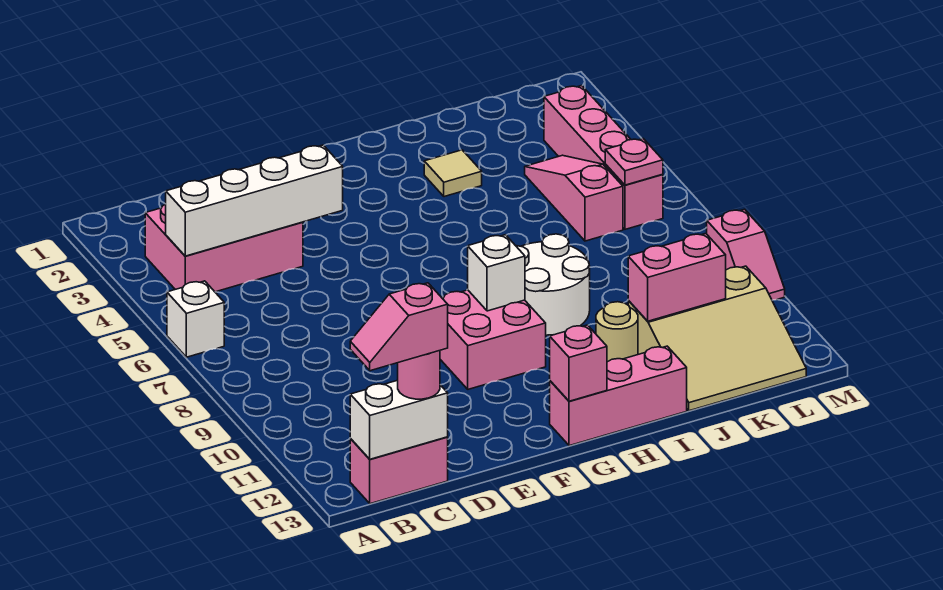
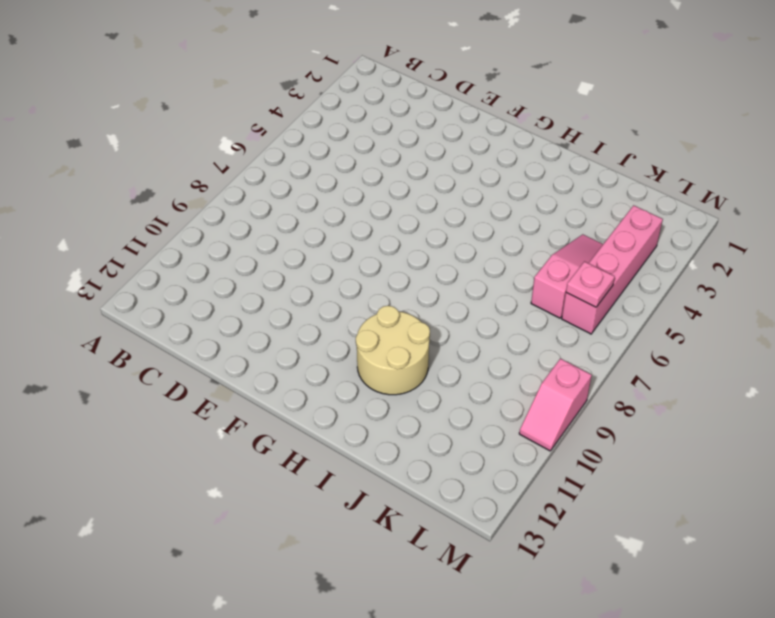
tan 2x2 round brick [356,306,430,395] -> tan 1x1 round brick [596,302,638,362]
none -> white 1x1 brick [167,281,224,357]
none -> pink 2x3 brick [145,204,303,292]
none -> pink 1x2 brick [350,437,448,504]

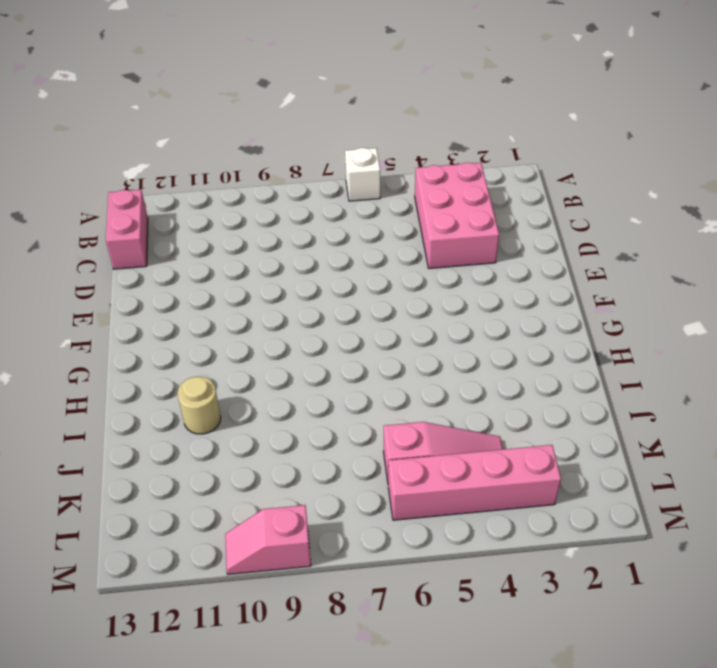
none -> pink 2x2 brick [440,290,546,389]
none -> pink 1x3 brick [550,346,687,446]
none -> white 2x2 round brick [516,234,590,335]

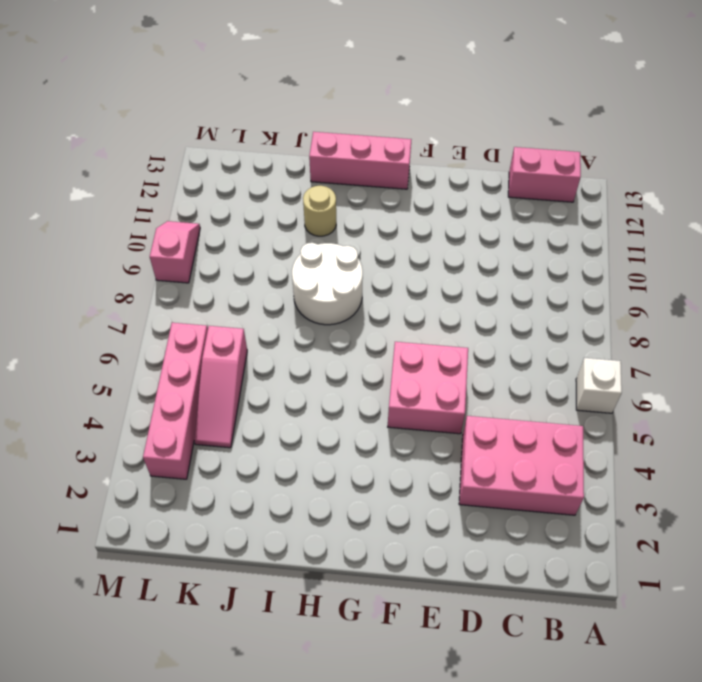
pink 2x2 brick [388,342,468,434] -> pink 2x2 brick moved to [440,290,546,389]
none -> tan 1x1 tile [424,150,482,197]
none -> tan 3x3 slope [628,266,806,411]
none -> white 1x4 brick [166,145,343,256]

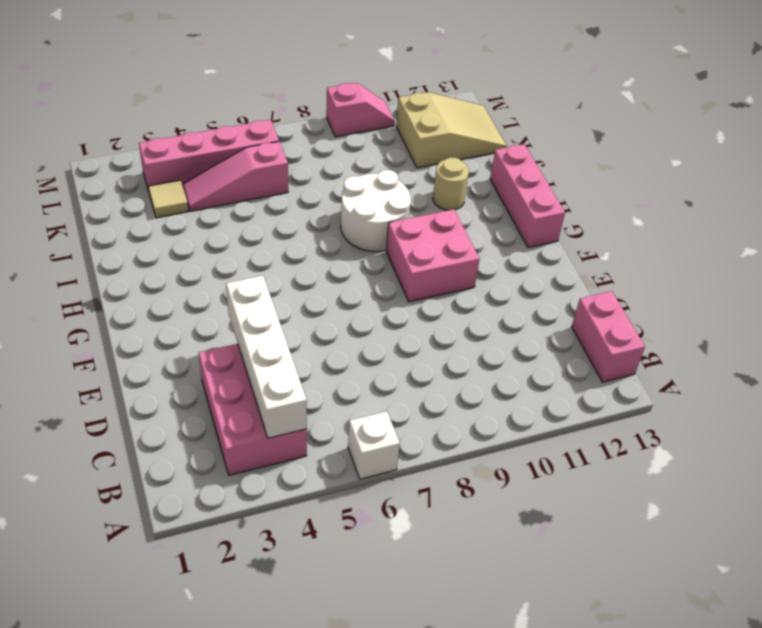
tan 1x1 tile [148,180,188,218] -> tan 1x1 tile moved to [424,150,482,197]
tan 2x3 slope [396,92,507,168] -> tan 3x3 slope [628,266,806,411]
none -> white 1x2 brick [350,380,448,459]
none -> white 1x1 brick [468,235,525,311]
none -> pink 1x1 brick [550,325,607,401]

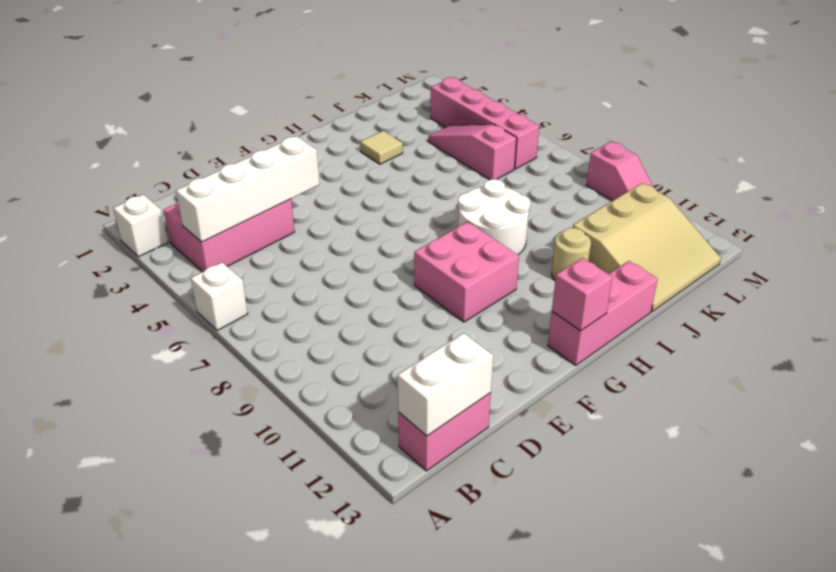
white 1x1 brick [113,194,168,257] -> white 1x1 brick moved to [468,235,525,311]
none -> pink 1x2 brick [628,234,726,321]
none -> pink 1x1 plate [605,139,663,185]
none -> pink 1x1 round brick [398,351,440,399]

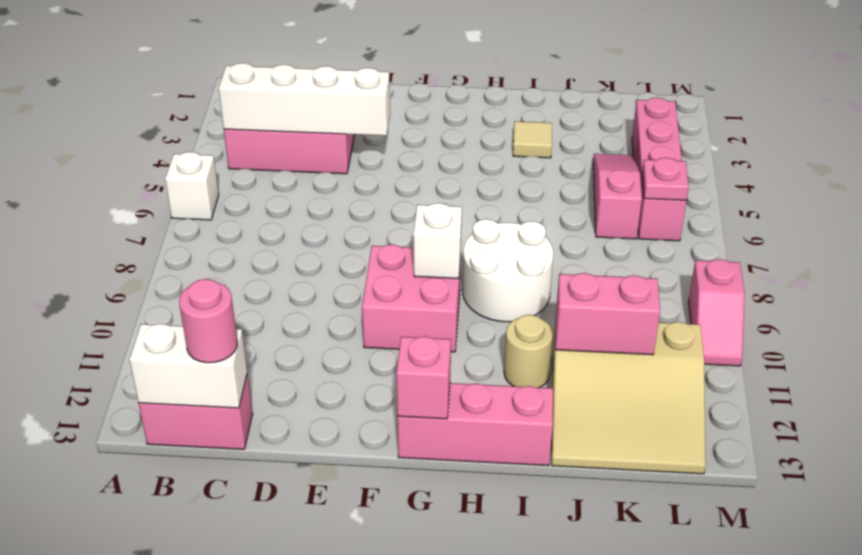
none -> pink 1x2 slope [350,283,448,371]

